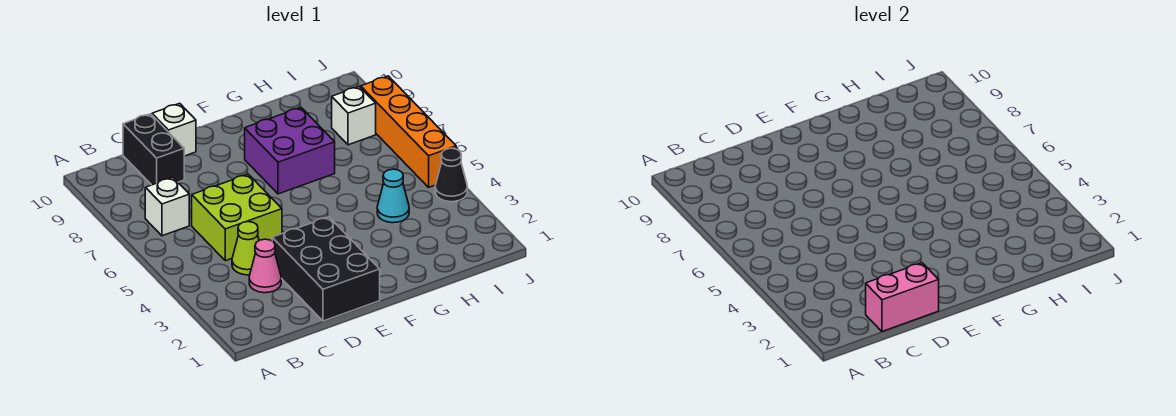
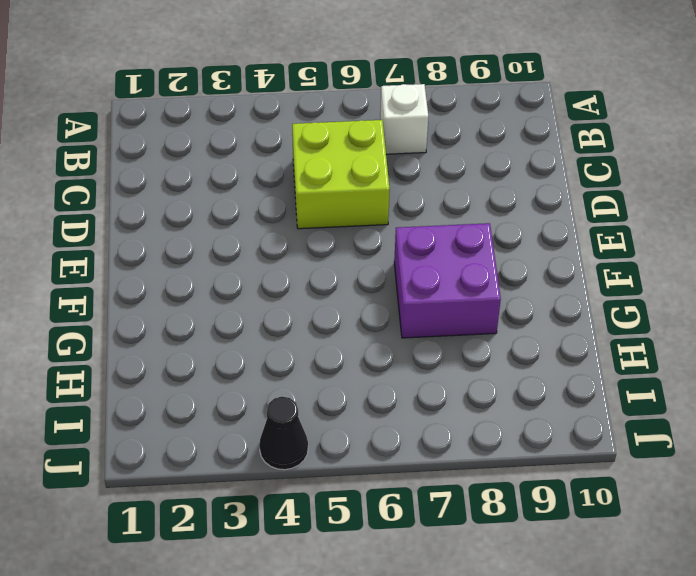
none -> pink 1x1 cone [249,239,281,293]
none -> lime 1x1 cone [232,222,259,275]
none -> black 1x2 brick [123,114,184,185]

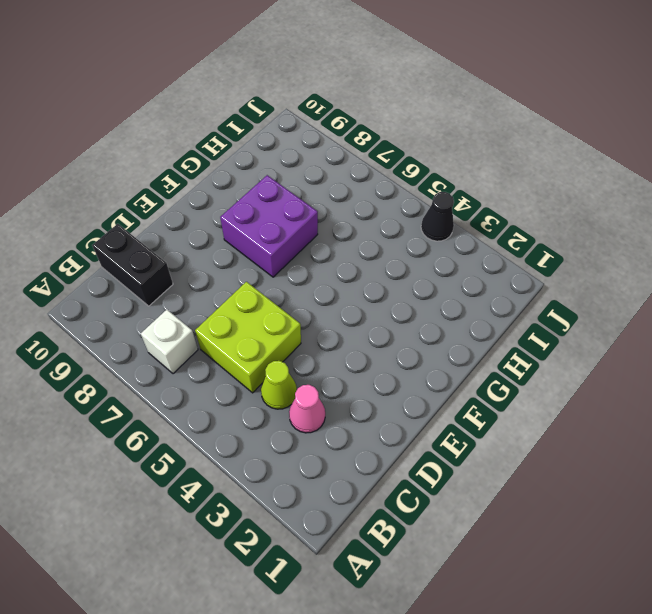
none -> black 2x3 brick [272,217,380,321]
none -> white 1x1 brick [152,103,196,156]
none -> cyan 1x1 cone [377,169,409,223]

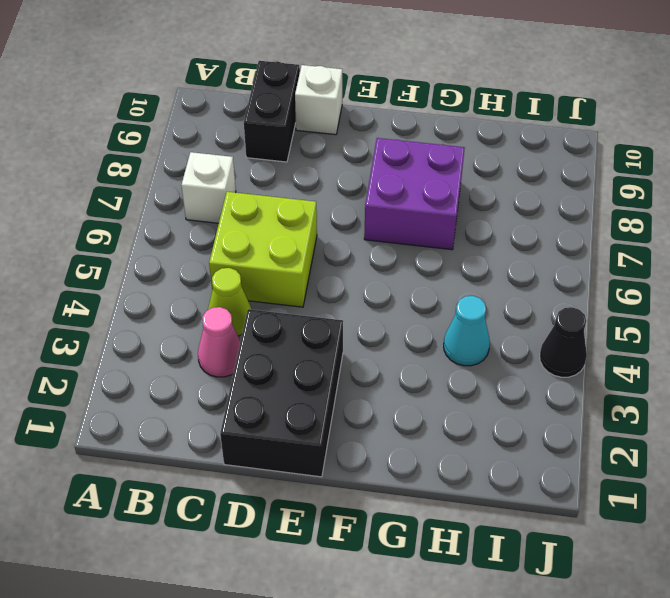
none -> white 1x1 brick [332,87,376,145]
none -> orange 1x4 brick [361,76,456,187]
none -> pink 1x2 brick [866,263,939,331]

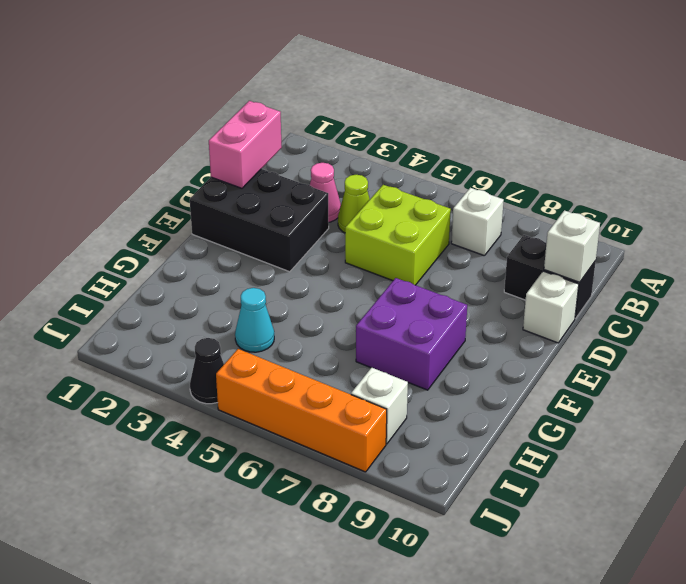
white 1x1 brick [544,210,600,282] -> none

